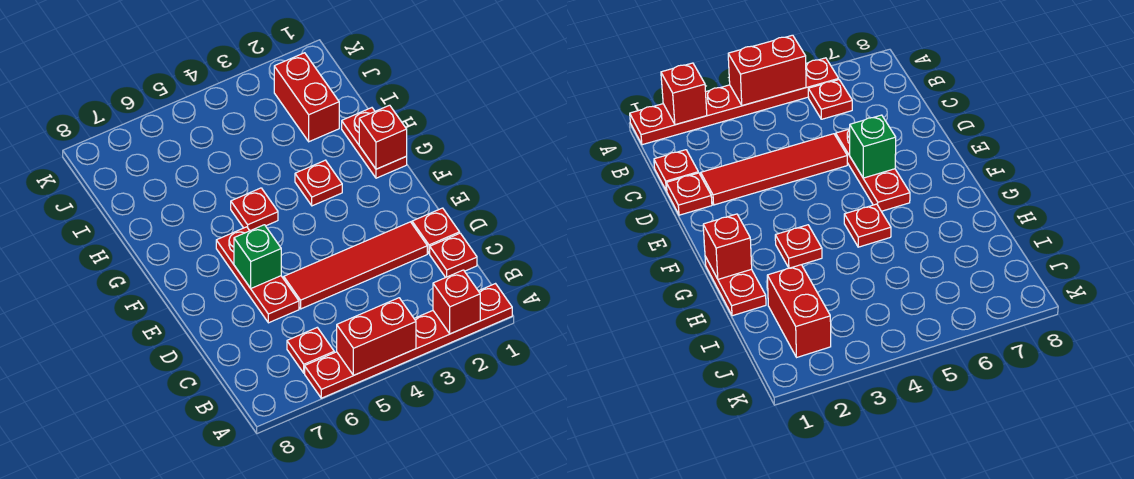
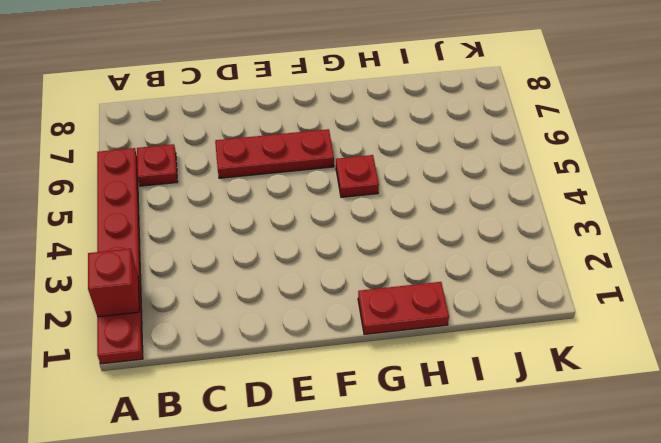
none -> red 1x1 plate [430,233,477,277]
none -> red 1x1 plate [412,208,460,254]
none -> red 1x4 tile [284,222,427,309]

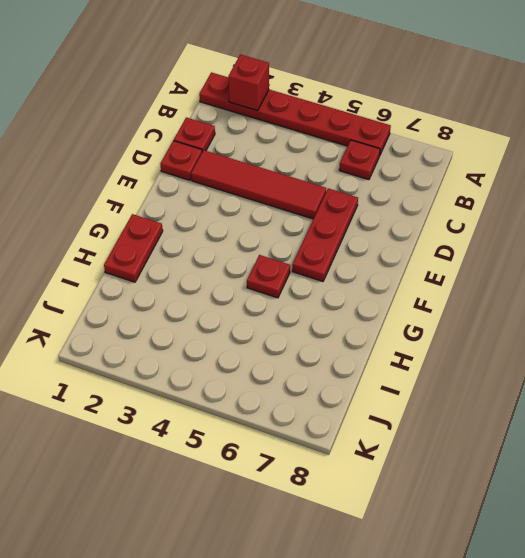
none -> red 1x1 plate [295,160,342,206]
none -> red 1x2 brick [274,53,339,142]
none -> red 1x2 brick [337,298,416,375]

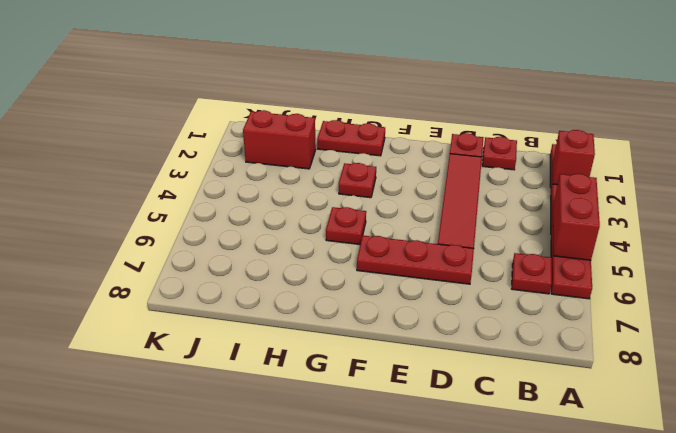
none -> green 1x1 brick [234,225,281,288]
none -> red 1x1 brick [359,105,407,169]

